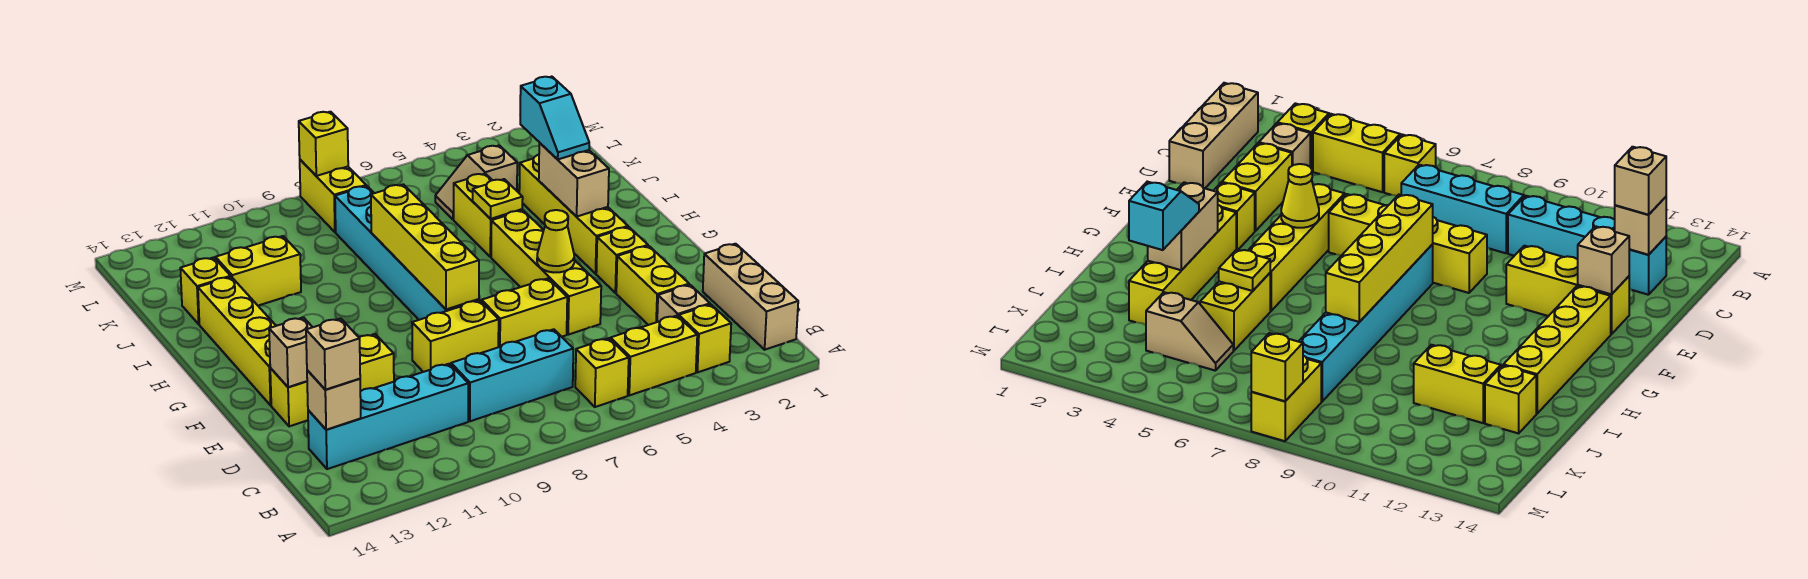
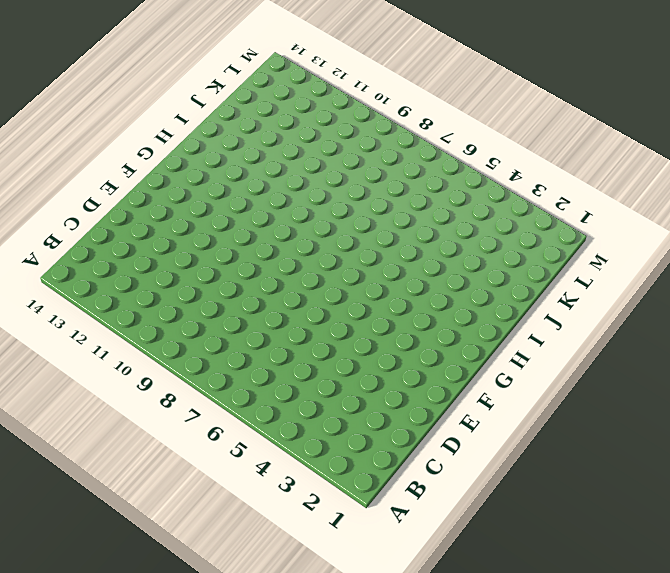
none -> tan 1x3 brick [703,244,798,350]
none -> yellow 1x1 brick [679,304,731,372]
none -> yellow 1x2 brick [611,316,697,395]
none -> yellow 1x1 brick [575,338,629,407]

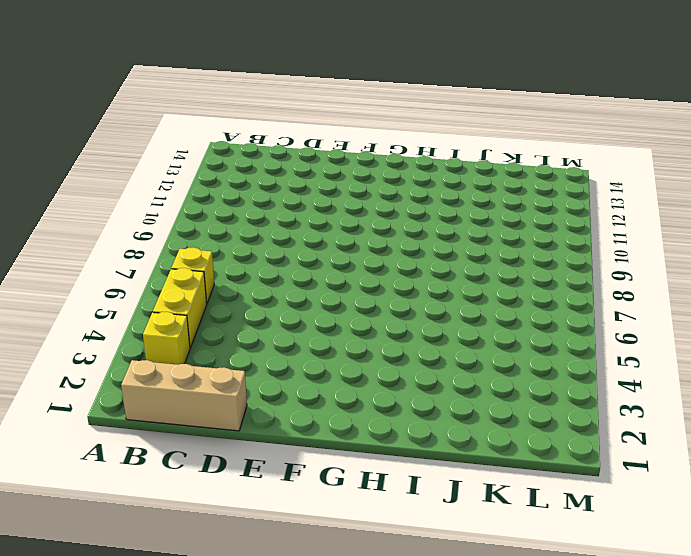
none -> tan 1x1 brick [657,285,710,322]
none -> cyan 1x3 brick [451,329,573,421]
none -> cyan 1x4 brick [308,364,468,469]
none -> yellow 1x2 brick [616,246,689,325]

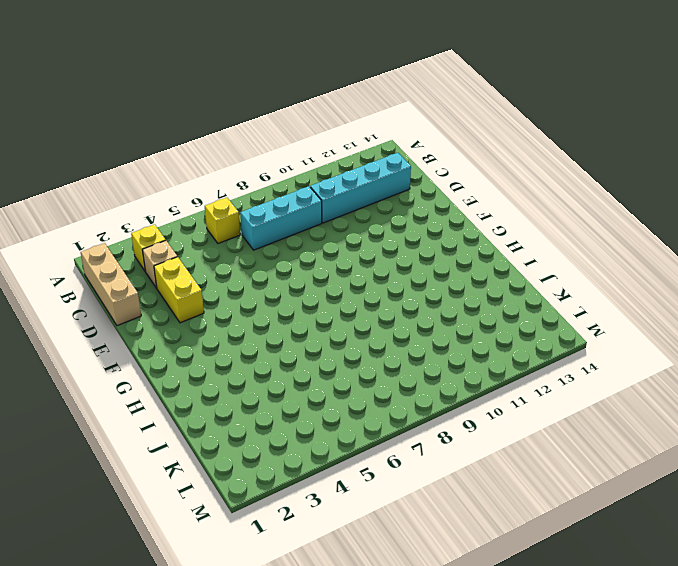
none -> yellow 1x2 brick [611,316,697,395]
none -> yellow 1x4 brick [491,210,601,335]
none -> yellow 1x2 brick [482,278,567,347]
none -> yellow 1x2 brick [412,300,499,372]

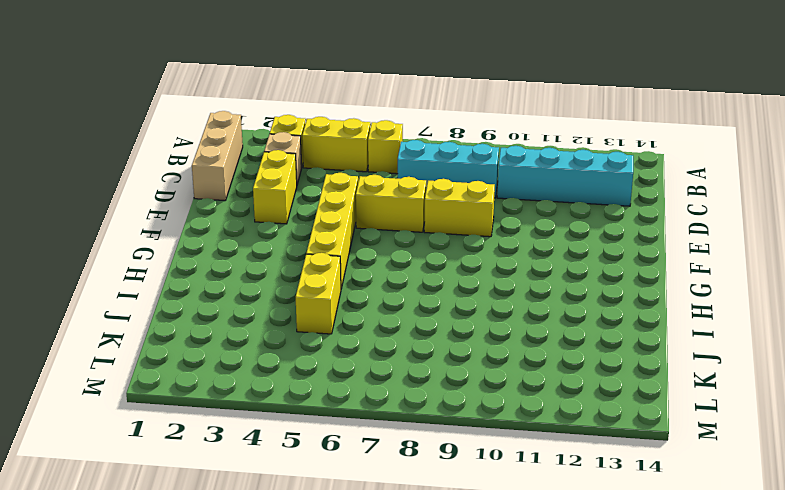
none -> yellow 1x3 brick [270,334,394,426]
none -> yellow 1x1 brick [596,227,648,293]
none -> cyan 1x6 brick [335,186,479,320]
none -> yellow 1x4 brick [198,277,276,405]

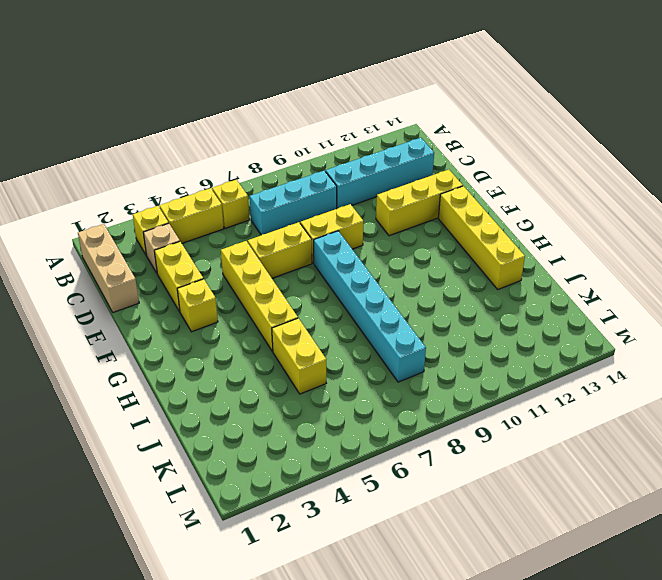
none -> yellow 1x4 brick [519,155,628,274]
none -> yellow 1x2 brick [215,236,301,306]
none -> yellow 1x1 brick [180,257,231,324]
none -> tan 1x2 slope [435,145,517,220]

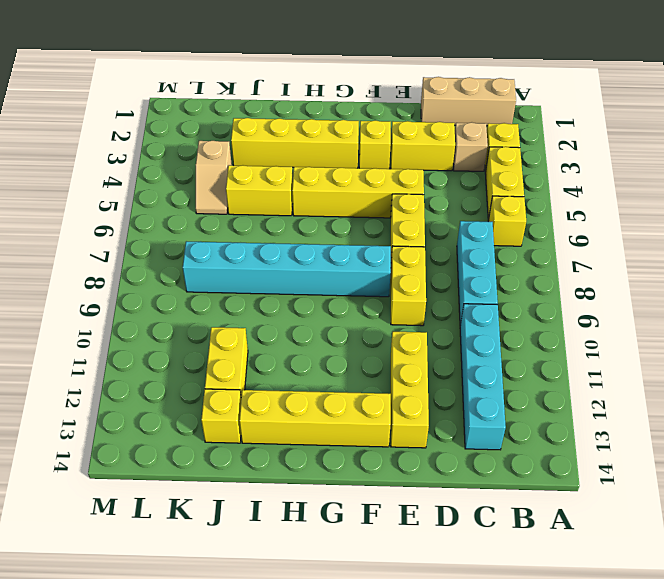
none -> yellow 1x2 brick [300,160,366,232]
none -> tan 1x1 brick [307,370,361,430]
none -> tan 1x1 brick [269,317,312,387]
none -> yellow 1x1 cone [537,210,574,272]

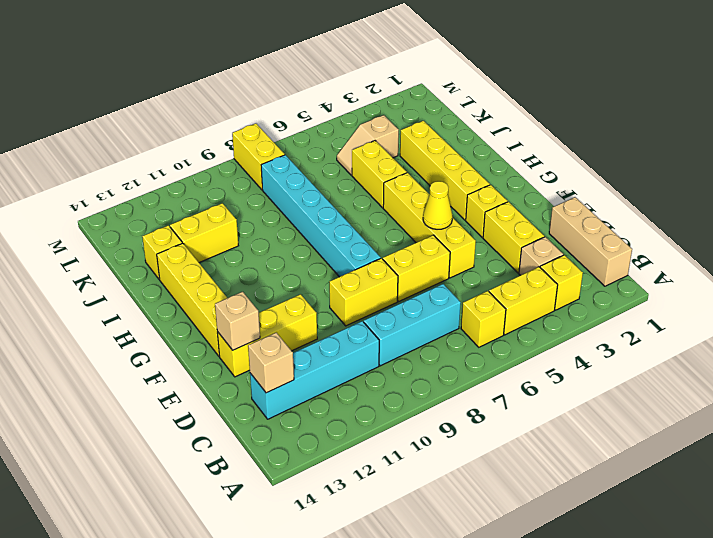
none -> yellow 1x4 brick [371,184,479,310]
none -> tan 1x2 brick [539,143,609,217]
none -> yellow 1x1 plate [473,179,523,219]
none -> yellow 1x1 brick [299,112,348,176]

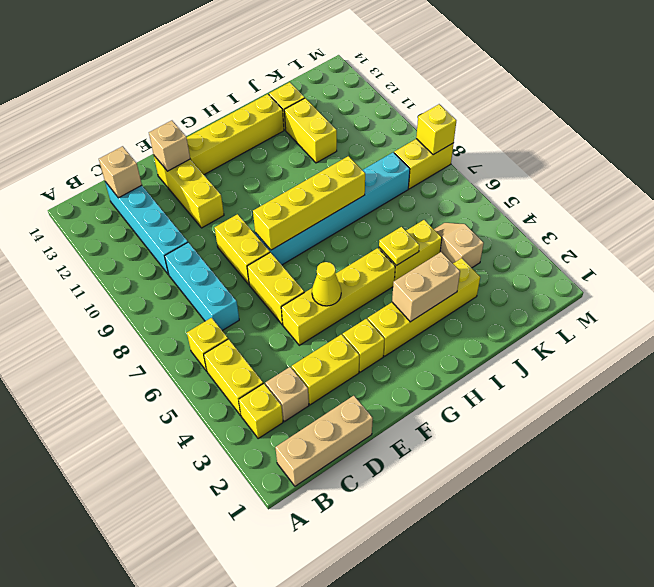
none -> tan 1x1 brick [306,319,360,390]
none -> cyan 1x2 slope [520,77,589,159]

